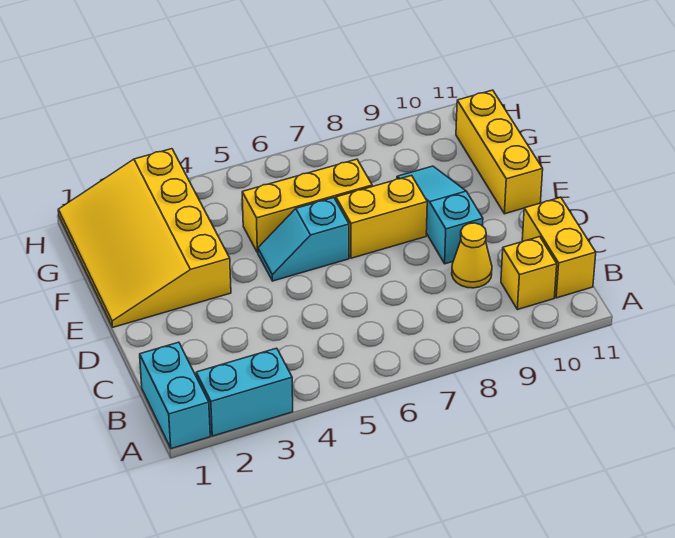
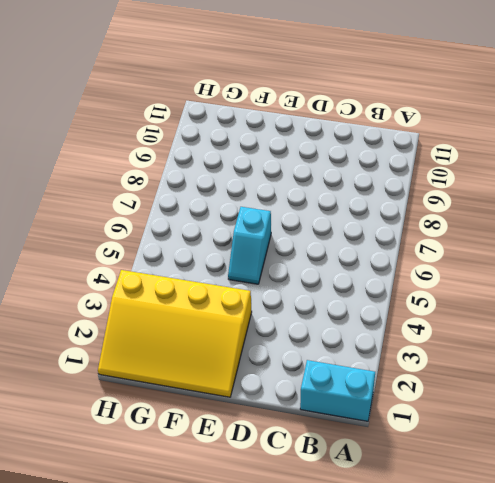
none -> cyan 1x2 brick [196,348,293,436]
none -> yellow 1x1 brick [501,237,557,310]

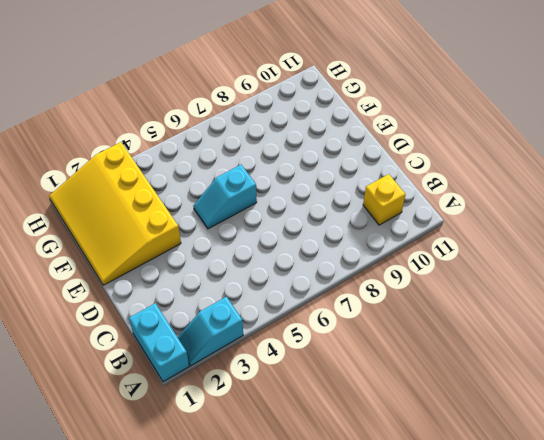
cyan 1x2 slope [178,297,243,366] -> cyan 1x2 brick [196,348,293,436]
none -> yellow 1x2 brick [522,197,596,298]
none -> yellow 1x1 cone [452,223,492,288]

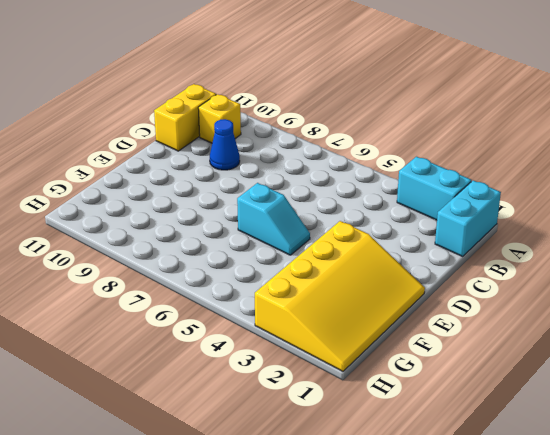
blue 1x1 cone [210,119,240,170] -> yellow 1x1 cone [452,223,492,288]
none -> cyan 1x3 slope [397,166,483,264]
none -> yellow 1x2 brick [336,176,427,258]

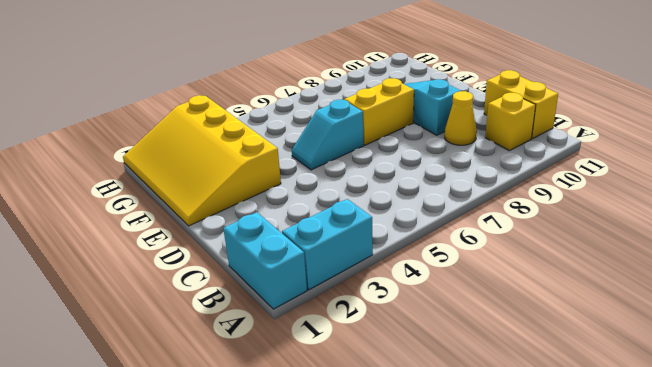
none -> yellow 1x3 brick [456,90,543,214]
none -> yellow 1x3 brick [242,159,372,253]

